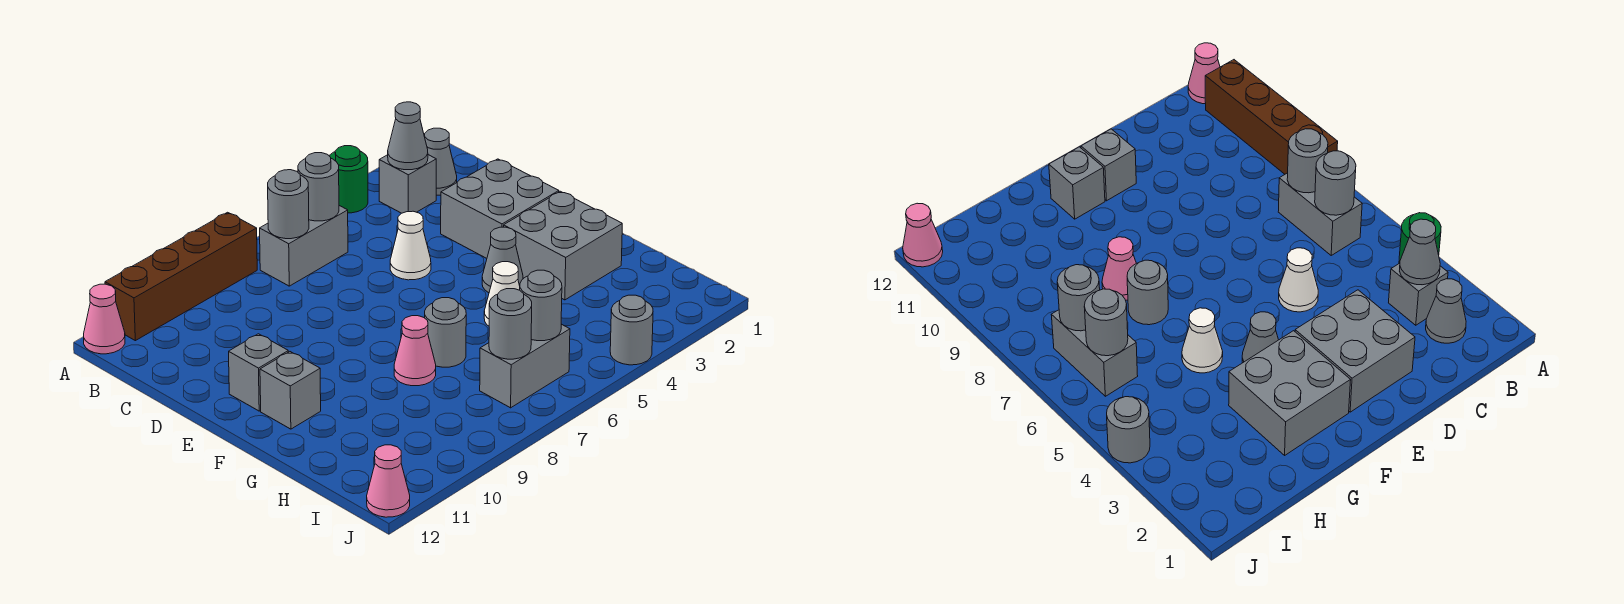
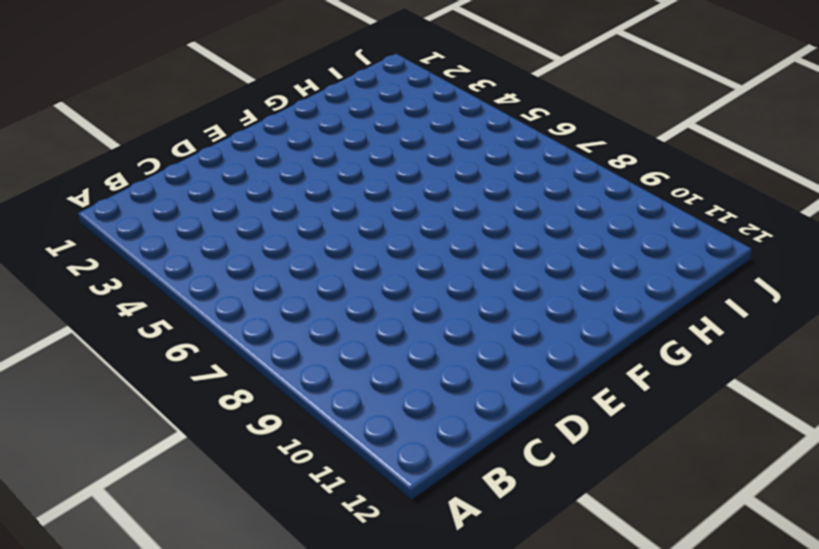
none -> green 1x1 round brick [330,146,368,213]
none -> brown 1x4 brick [105,212,257,341]
none -> pink 1x1 cone [84,284,125,354]

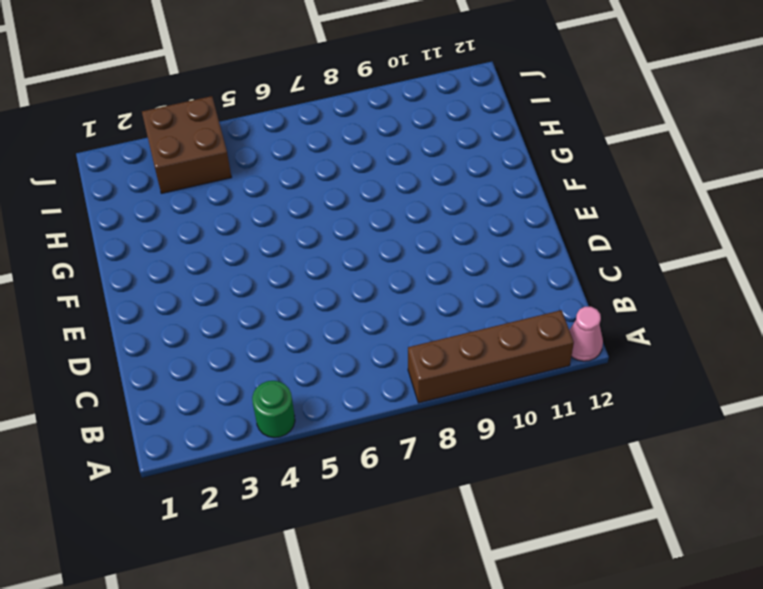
brown 2x2 brick [142,96,232,193] -> grey 1x1 round brick [610,295,653,365]
none -> grey 1x1 cone [425,128,457,195]
none -> grey 1x1 brick [379,155,436,213]
none -> grey 1x2 brick [260,206,348,286]

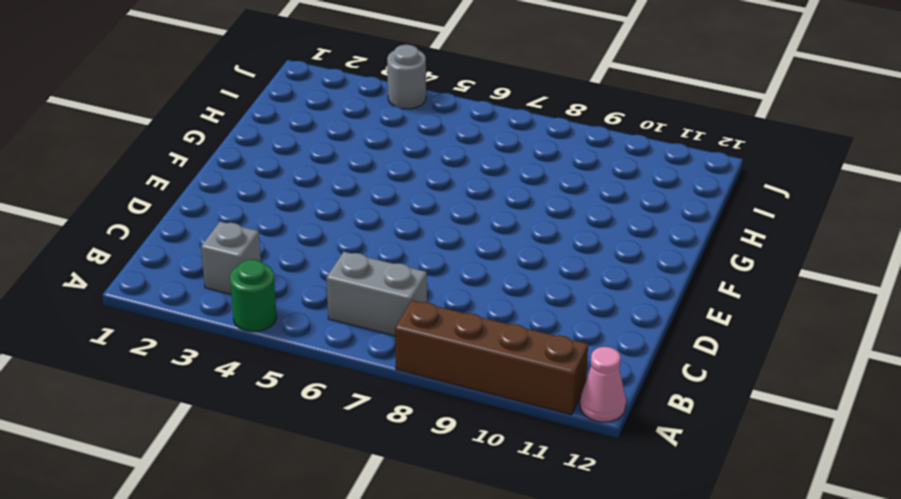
none -> grey 1x1 cone [425,128,457,195]
none -> grey 2x2 brick [441,159,559,258]
none -> white 1x1 cone [390,211,431,280]

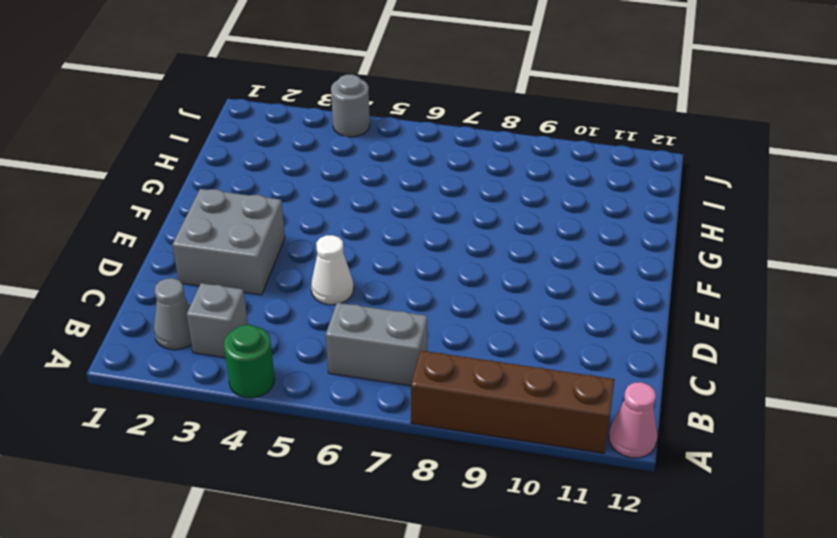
none -> grey 1x1 brick [229,334,288,411]
none -> grey 2x2 brick [504,191,622,300]
none -> grey 1x1 cone [482,227,523,293]

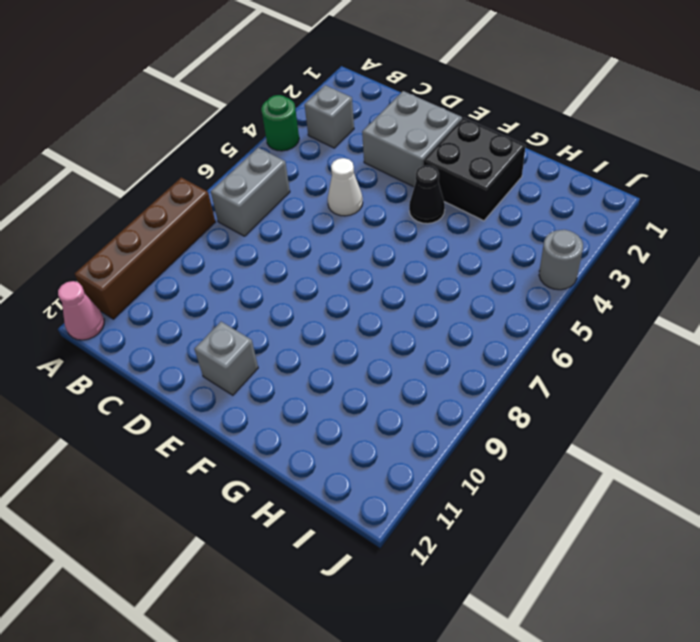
black 2x2 brick [423,118,526,221] -> grey 2x2 brick [504,191,622,300]
black 1x1 cone [409,165,445,224] -> grey 1x1 cone [482,227,523,293]
none -> grey 1x1 cone [425,128,457,195]
none -> grey 1x1 brick [260,352,321,429]
none -> white 1x1 cone [484,262,520,326]

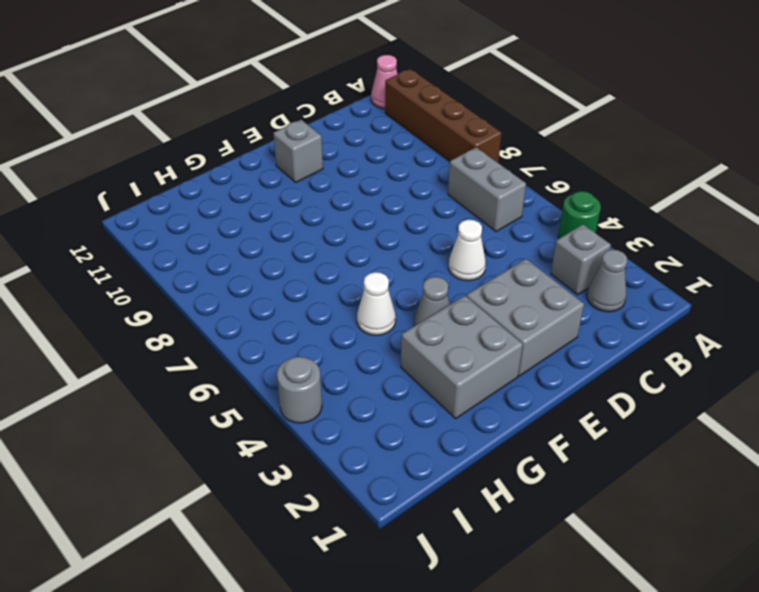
none -> grey 1x1 brick [260,352,321,429]
none -> grey 1x1 round brick [425,298,466,367]
none -> pink 1x1 cone [394,316,436,386]

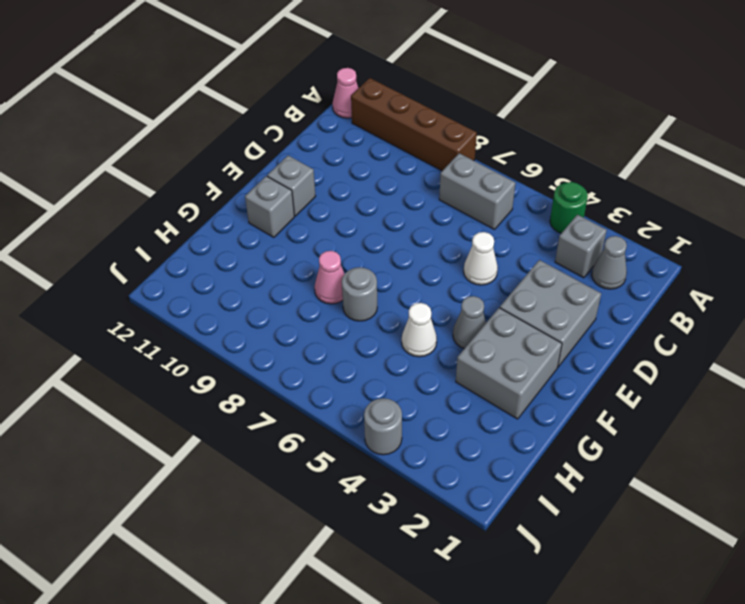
none -> grey 1x2 brick [480,324,570,408]
none -> pink 1x1 cone [367,445,410,517]
none -> grey 1x1 cone [388,102,428,170]

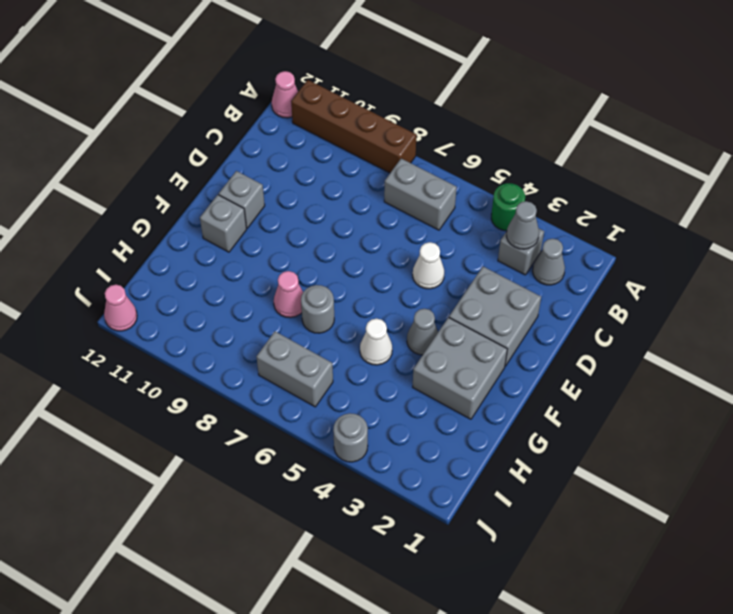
none -> grey 1x1 round brick [298,153,339,221]
none -> grey 1x1 round brick [268,170,309,239]
none -> grey 1x1 round brick [520,270,562,341]

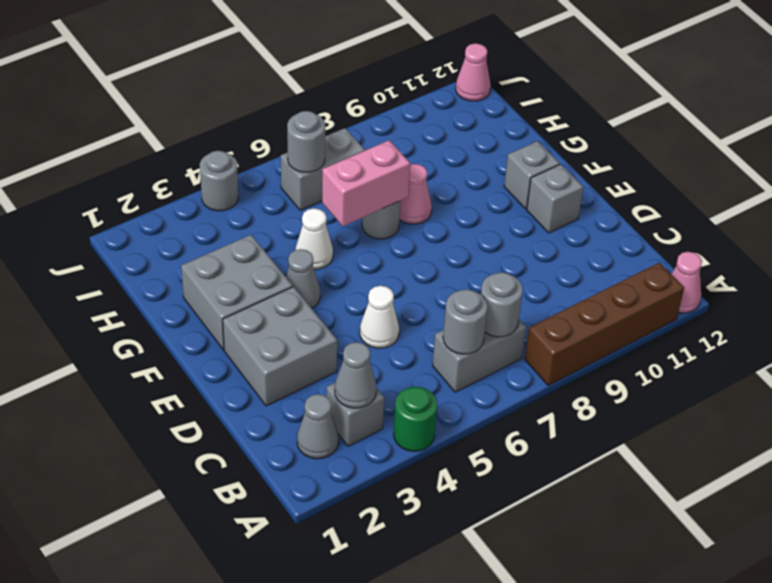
pink 1x2 brick [322,140,410,226] -> none
none -> grey 1x1 round brick [489,289,532,359]

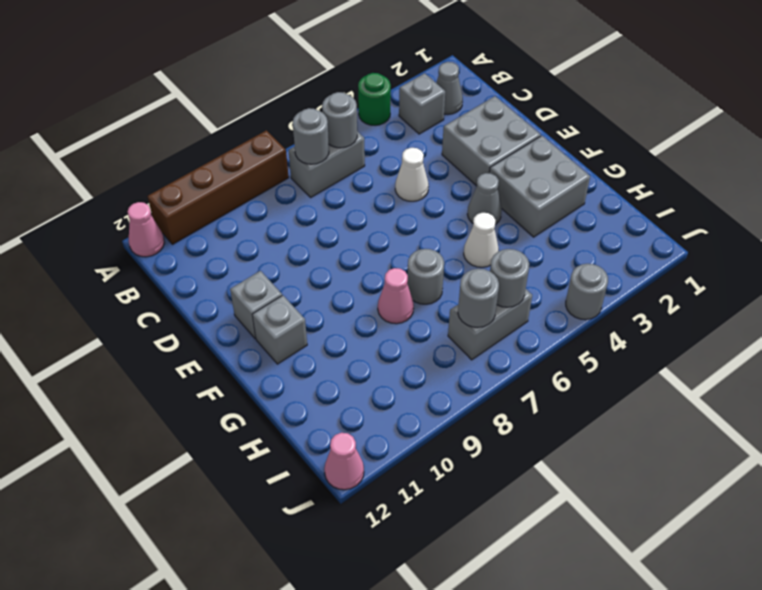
none -> grey 1x1 cone [388,102,428,170]

